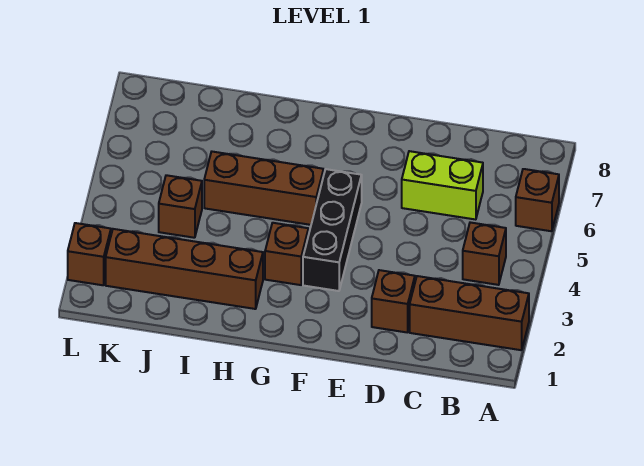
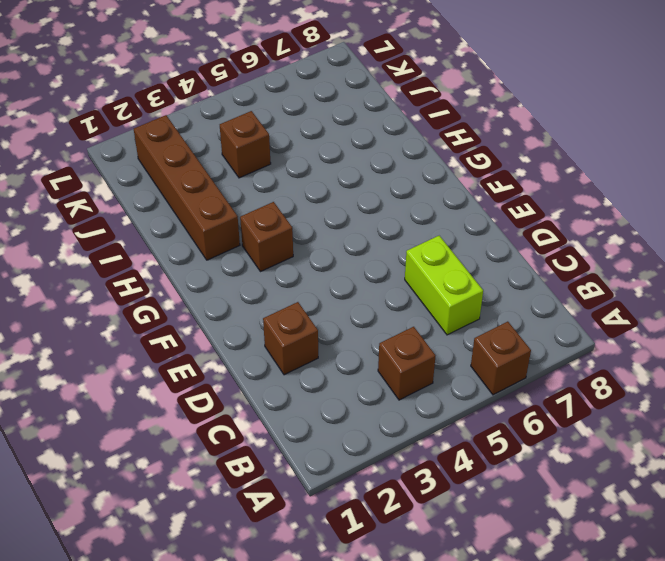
none -> brown 1x3 brick [410,276,529,350]
none -> black 1x3 brick [303,169,362,291]

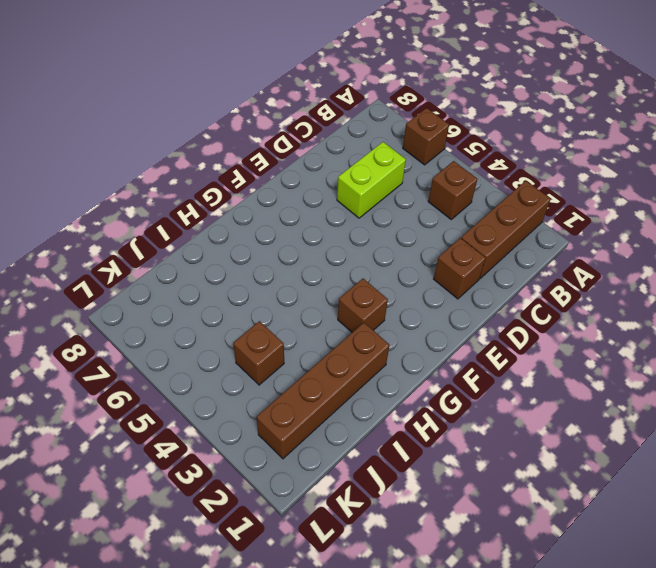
none -> black 1x3 brick [303,169,362,291]
none -> brown 1x3 brick [204,152,324,225]

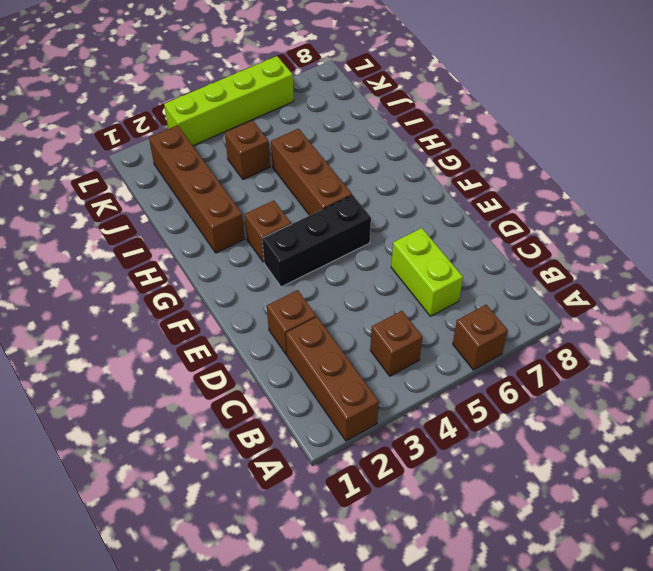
lime 1x4 brick [164,56,294,146] -> none
none -> brown 1x1 brick [68,223,111,285]

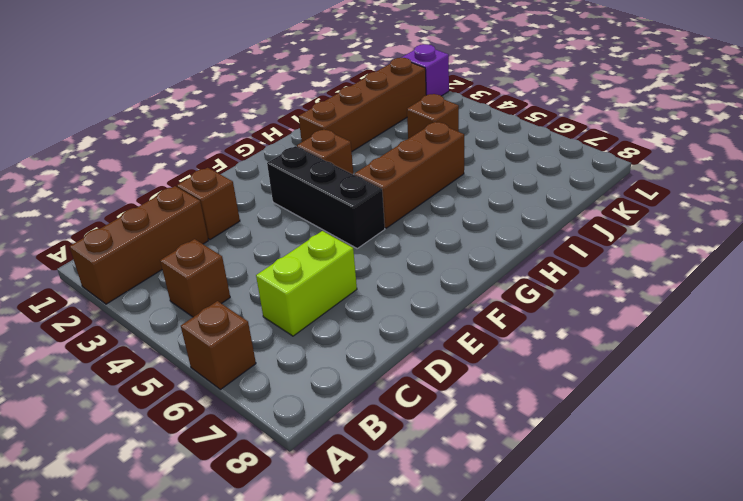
purple 1x1 brick [401,44,449,96] -> brown 1x1 brick [68,223,111,285]

